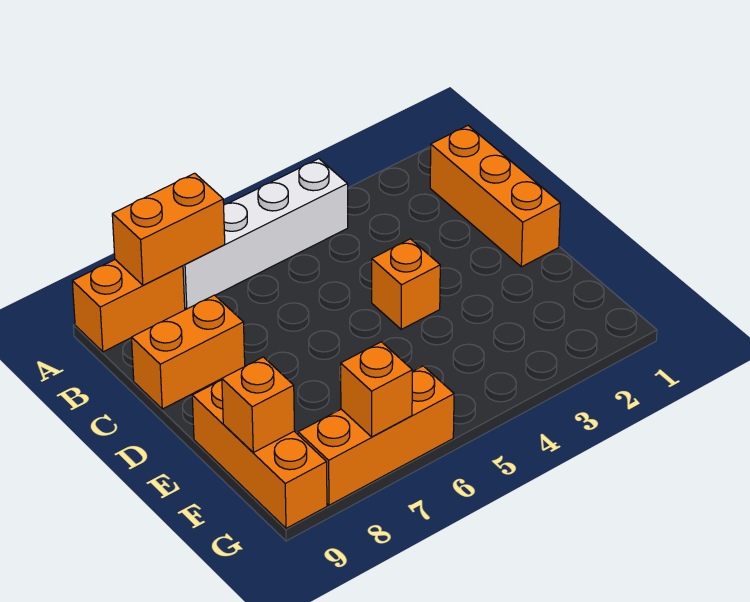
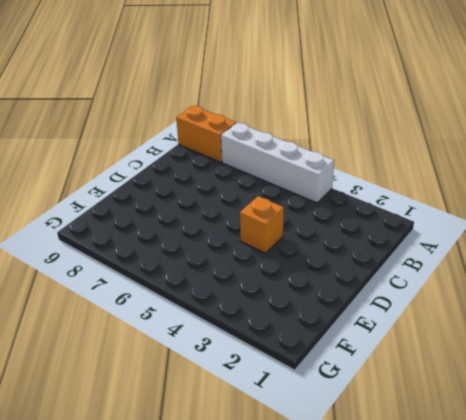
none -> orange 1x3 brick [430,126,560,267]
none -> orange 1x2 brick [132,295,245,409]

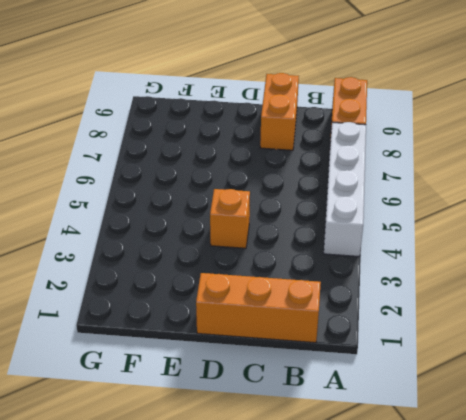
none -> orange 1x3 brick [192,380,327,528]
none -> orange 1x3 brick [298,366,454,505]

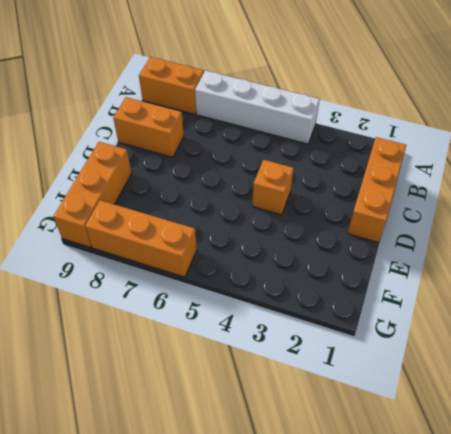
none -> orange 1x2 brick [112,173,225,285]
none -> orange 1x1 brick [222,357,295,452]

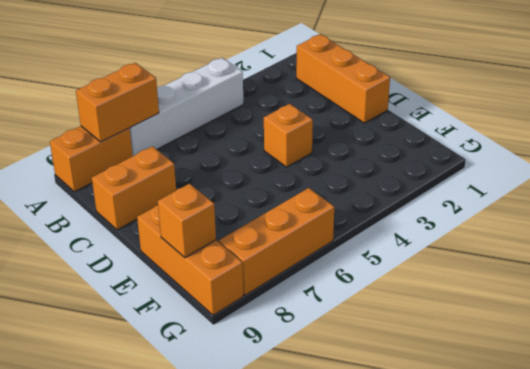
none -> orange 1x1 brick [341,342,412,437]

